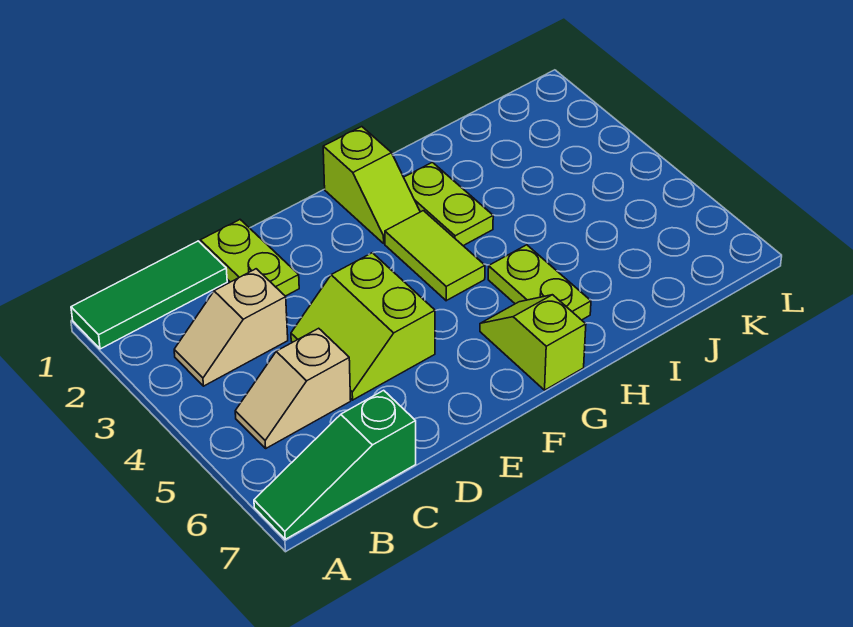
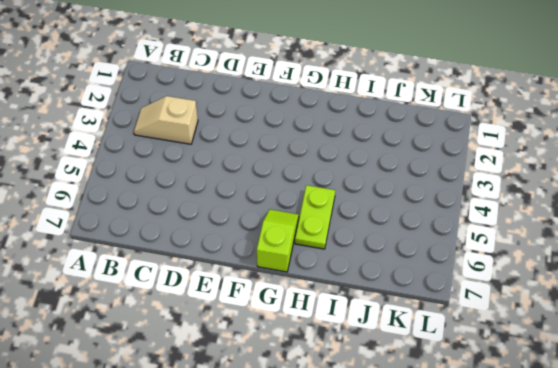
none -> green 1x3 tile [71,241,227,349]
none -> green 1x3 slope [254,390,416,539]

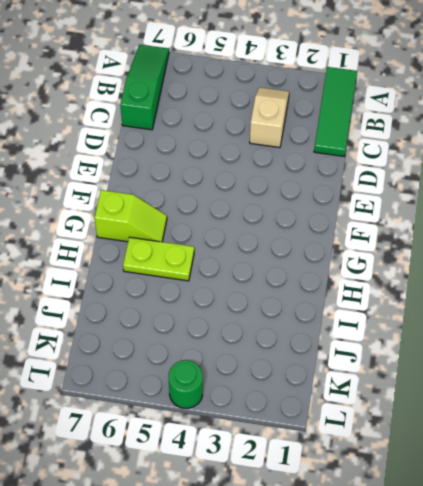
green 1x1 round brick [169,360,203,408] -> none
none -> tan 1x2 slope [235,328,351,448]
none -> lime 1x2 plate [200,220,299,296]

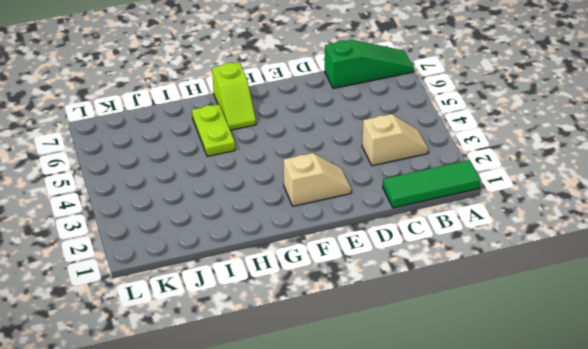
tan 1x2 slope [284,153,351,206] -> tan 1x2 slope moved to [235,328,351,448]
none -> lime 1x2 plate [200,220,299,296]
none -> lime 2x2 slope [291,253,435,400]

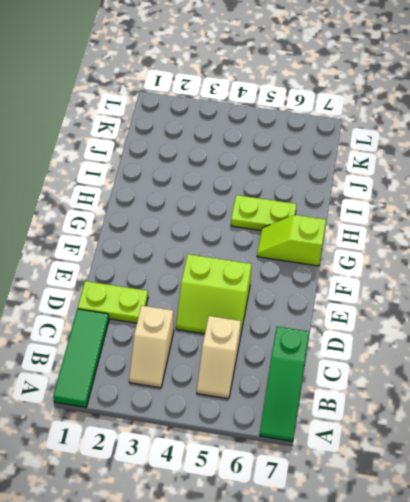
none -> lime 1x2 slope [323,127,420,243]
none -> lime 1x2 tile [385,211,485,301]

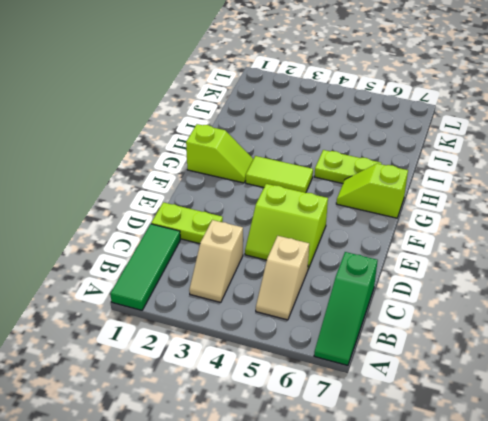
none -> lime 1x2 plate [404,162,493,246]

